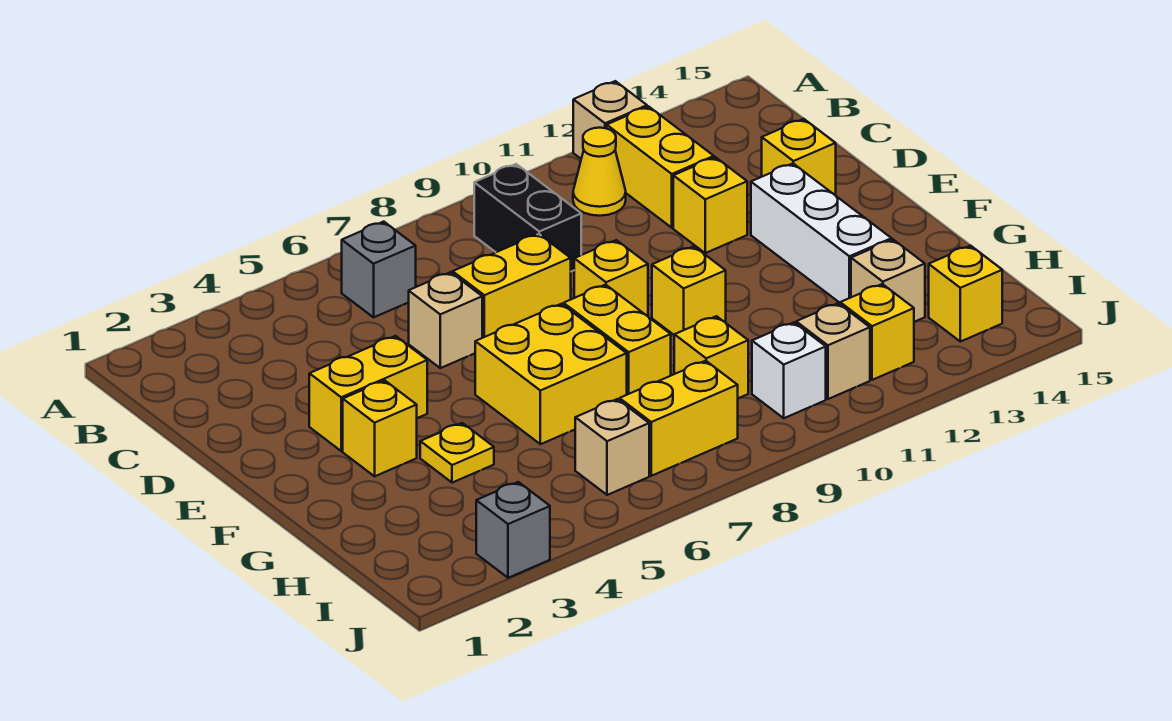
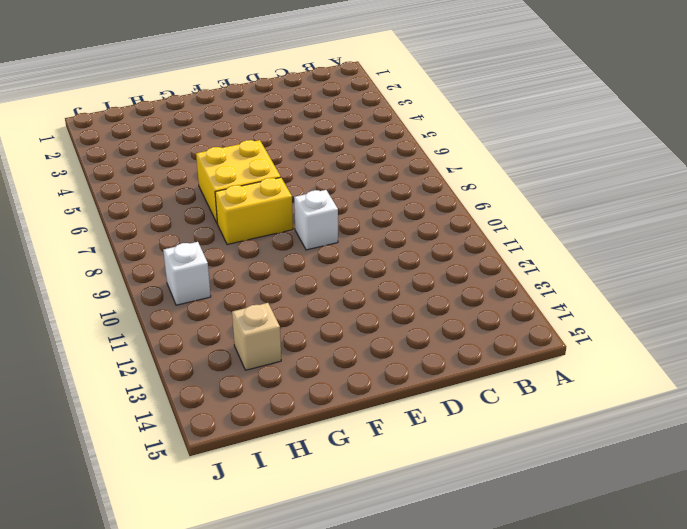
white 1x1 brick [294,190,338,250] -> yellow 1x1 brick [574,240,648,316]
none -> tan 1x1 brick [573,81,647,159]
none -> grey 1x1 brick [342,222,416,317]
none -> black 1x2 brick [474,164,581,272]

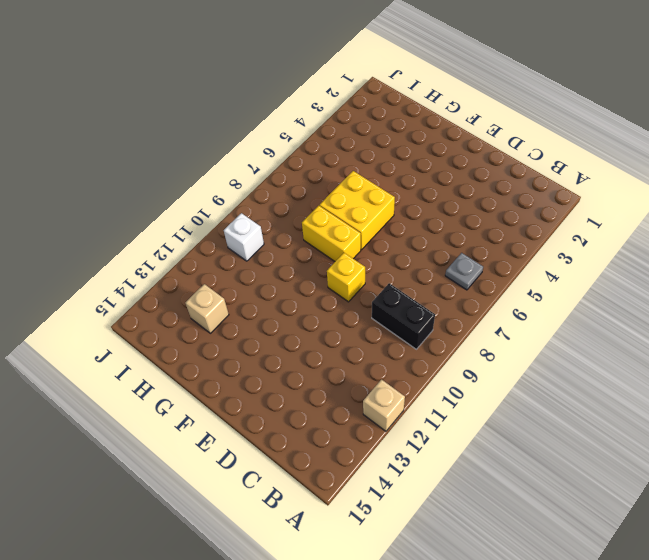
grey 1x1 plate [445,253,483,290] -> grey 1x1 brick [342,222,416,317]
none -> yellow 1x1 cone [573,128,626,216]
none -> yellow 1x2 brick [607,106,714,228]
none -> tan 1x1 brick [409,272,482,368]

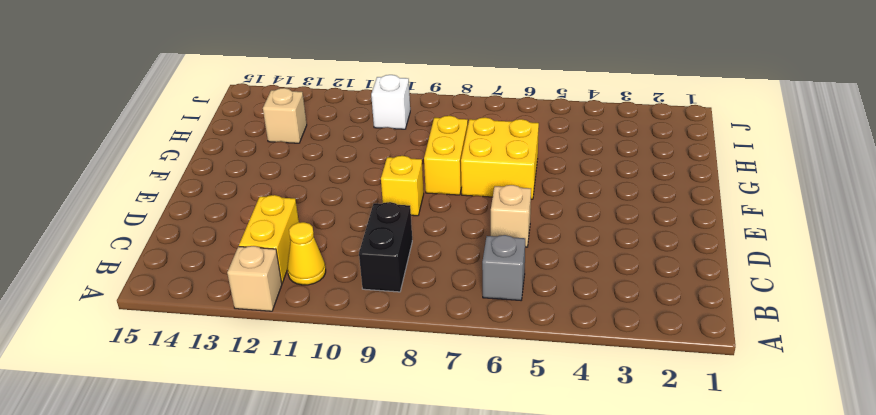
none -> yellow 1x2 brick [453,234,571,338]
none -> yellow 1x1 brick [673,157,747,253]
none -> yellow 1x1 brick [762,119,836,195]

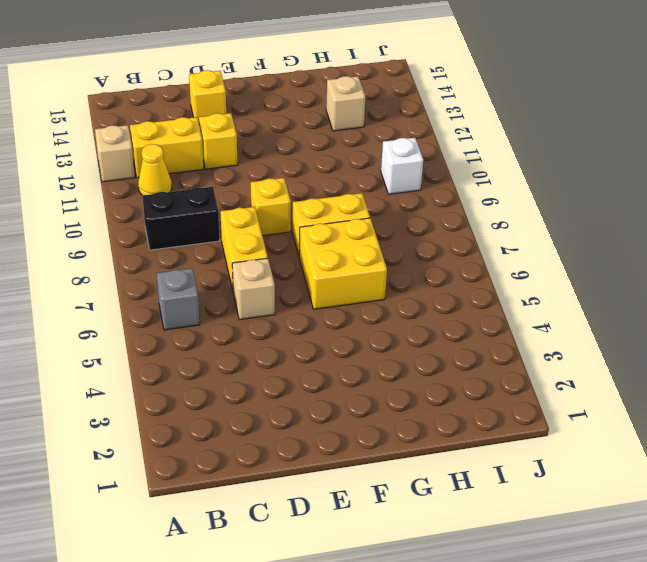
none -> yellow 1x2 brick [309,336,427,451]
none -> white 1x3 brick [751,164,892,303]
none -> yellow 1x1 brick [343,381,417,476]

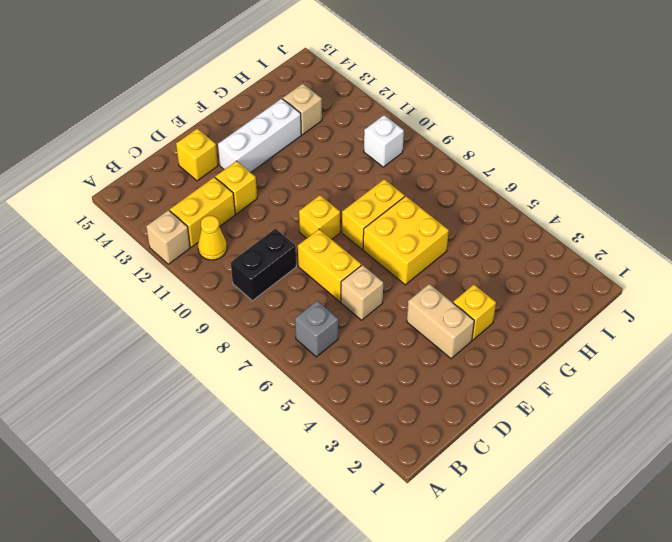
tan 1x2 brick [407,284,474,359] -> yellow 1x2 brick [309,336,427,451]
none -> yellow 1x1 brick [652,246,726,335]
none -> yellow 1x1 plate [420,423,494,483]
none -> yellow 1x1 brick [674,316,748,398]

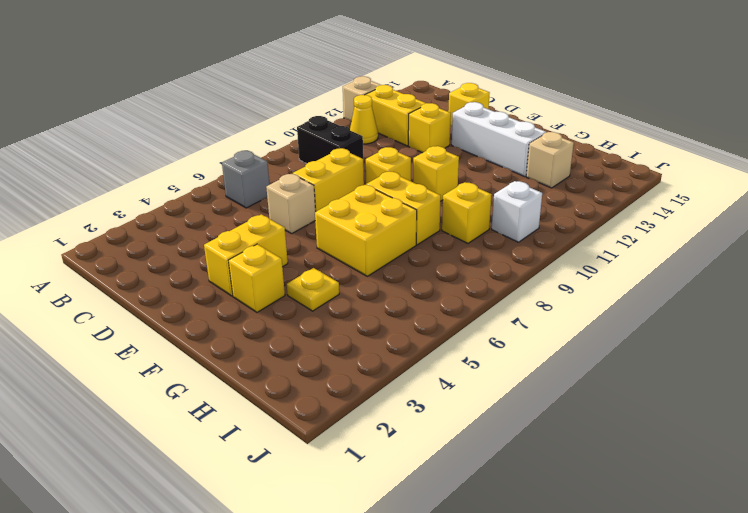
none -> tan 1x1 brick [575,399,649,495]
none -> yellow 1x2 brick [620,361,738,476]
none -> tan 1x1 brick [796,303,870,399]

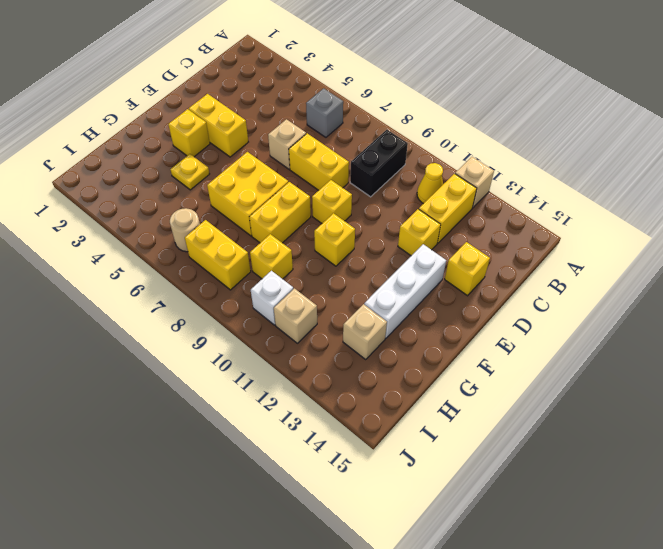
tan 1x1 round brick [170,208,200,252] -> tan 1x1 brick [575,399,649,495]
none -> yellow 1x1 brick [840,284,914,380]
none -> yellow 1x1 brick [929,246,1002,342]
none -> grey 1x1 brick [476,482,550,578]

